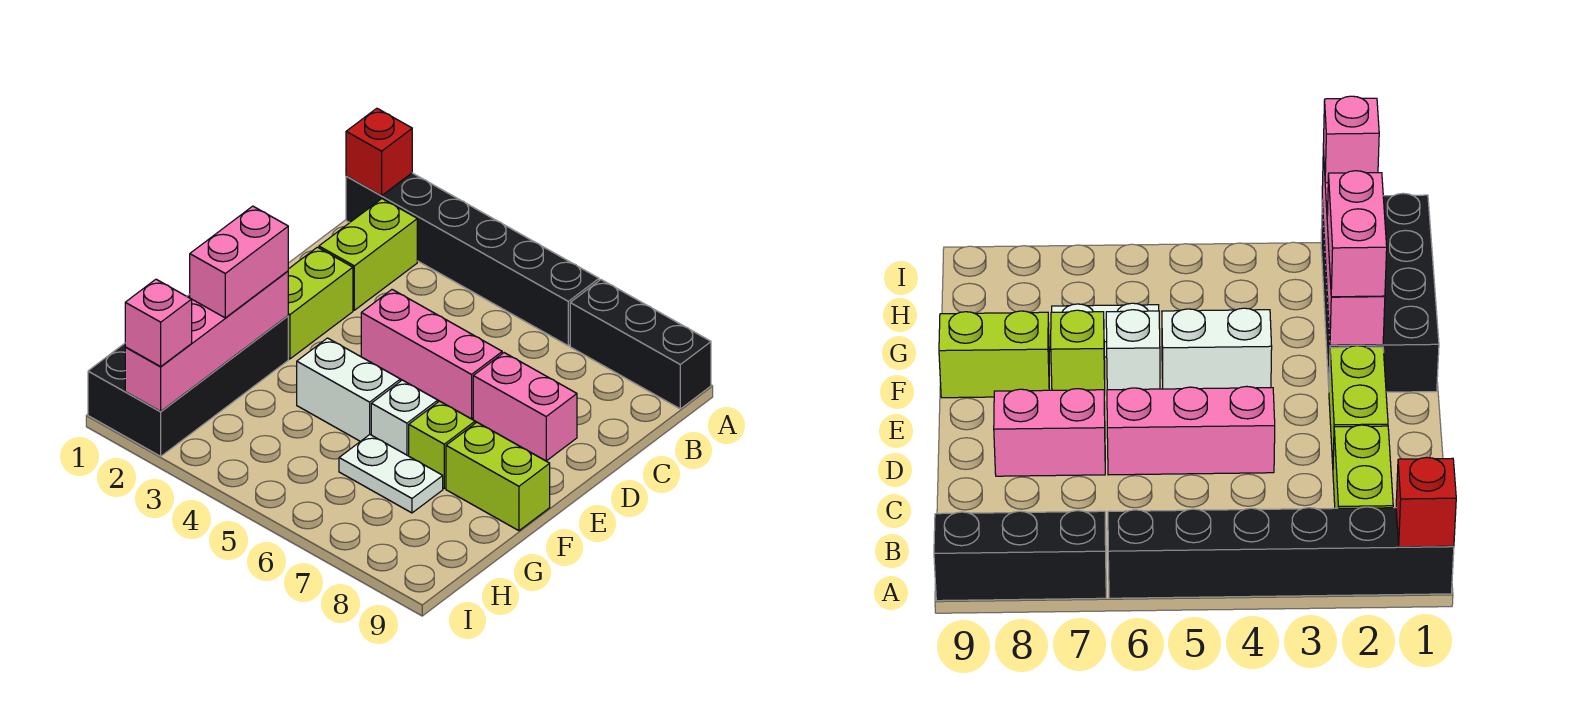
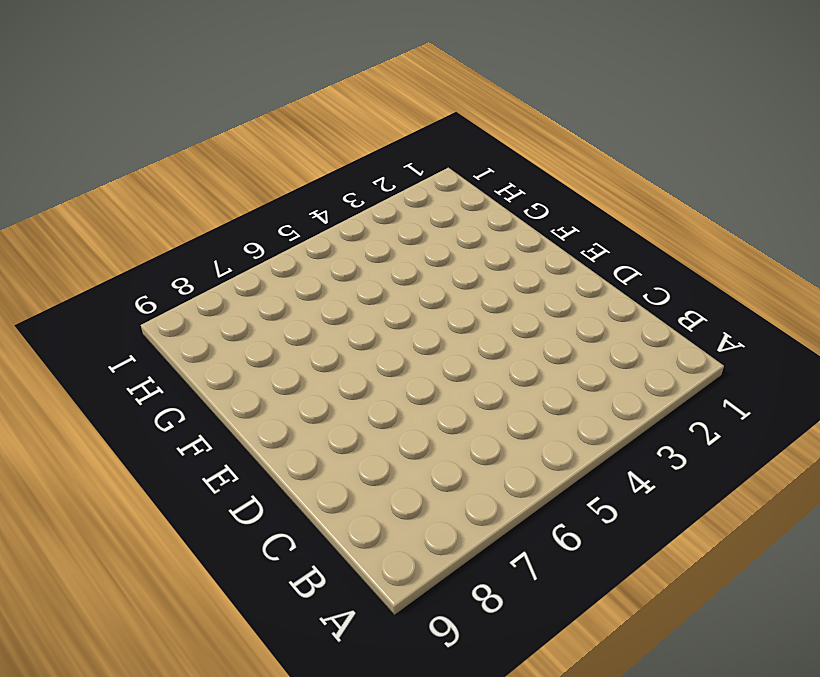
none -> black 1x6 brick [346,173,599,346]
none -> black 1x3 brick [570,280,711,409]
none -> lime 1x2 brick [319,199,417,310]

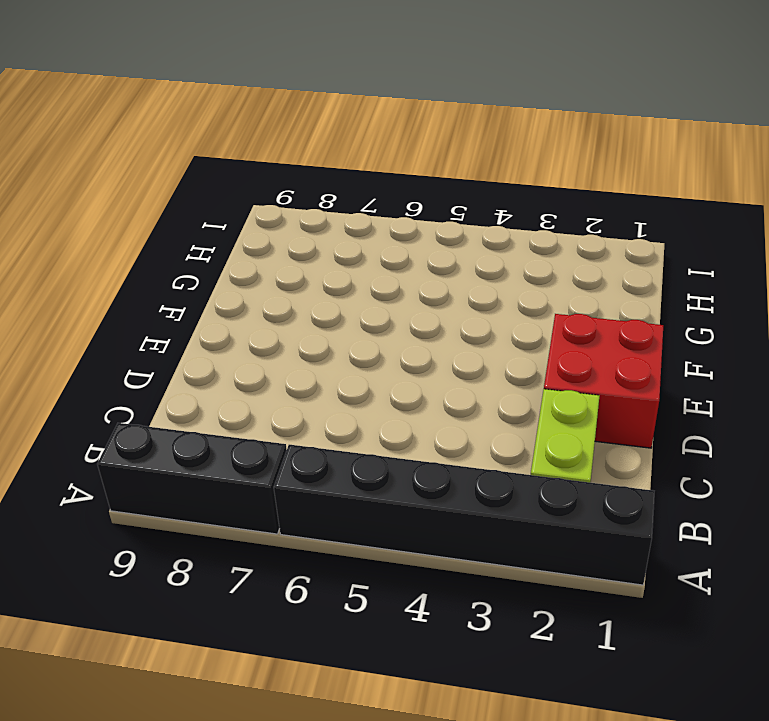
red 2x2 brick [544,314,663,448] -> lime 1x2 brick [288,247,353,359]
none -> pink 1x3 brick [361,290,502,419]
none -> pink 1x2 brick [473,353,577,461]
none -> black 2x4 brick [88,294,288,456]

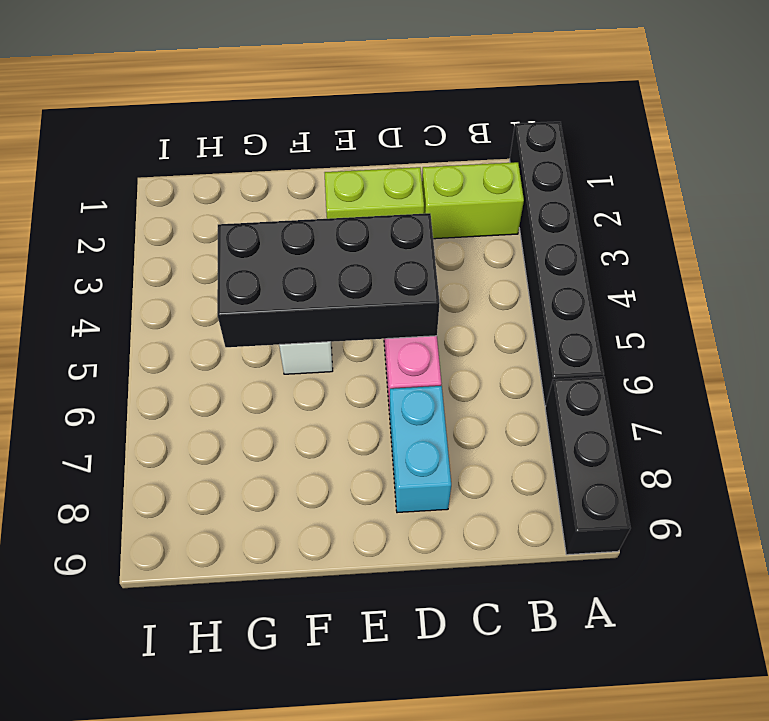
black 2x4 brick [217,213,440,347] -> black 2x4 brick moved to [88,294,288,456]
cyan 1x2 brick [390,386,451,513] -> pink 1x2 brick [473,353,577,461]
none -> white 1x1 brick [371,380,438,456]
none -> lime 1x1 brick [409,401,475,488]
none -> lime 1x2 brick [446,422,550,531]

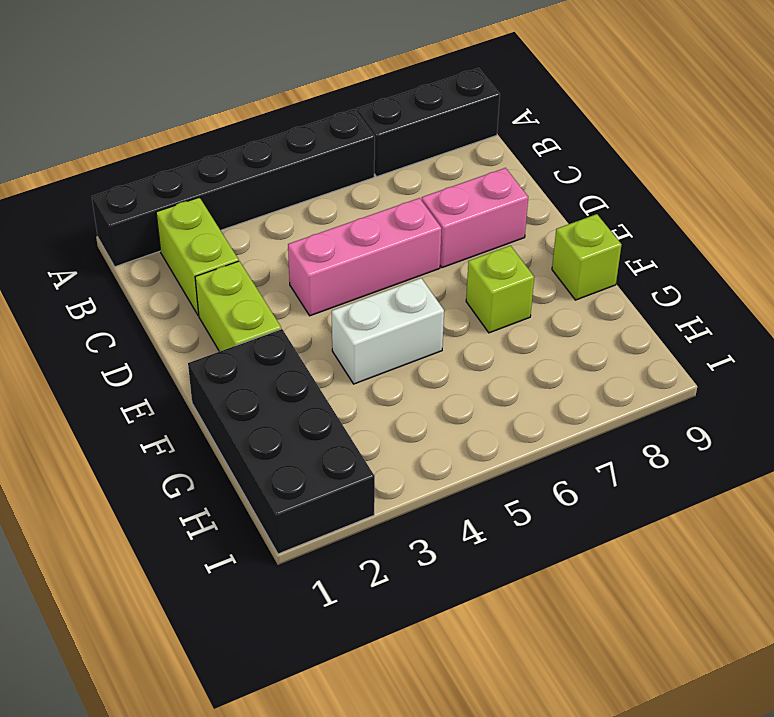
lime 1x1 brick [552,214,622,300] -> lime 1x2 brick [446,422,550,531]
none -> white 1x1 brick [371,380,438,456]
none -> white 1x2 plate [339,435,443,513]
none -> red 1x1 brick [346,108,412,196]

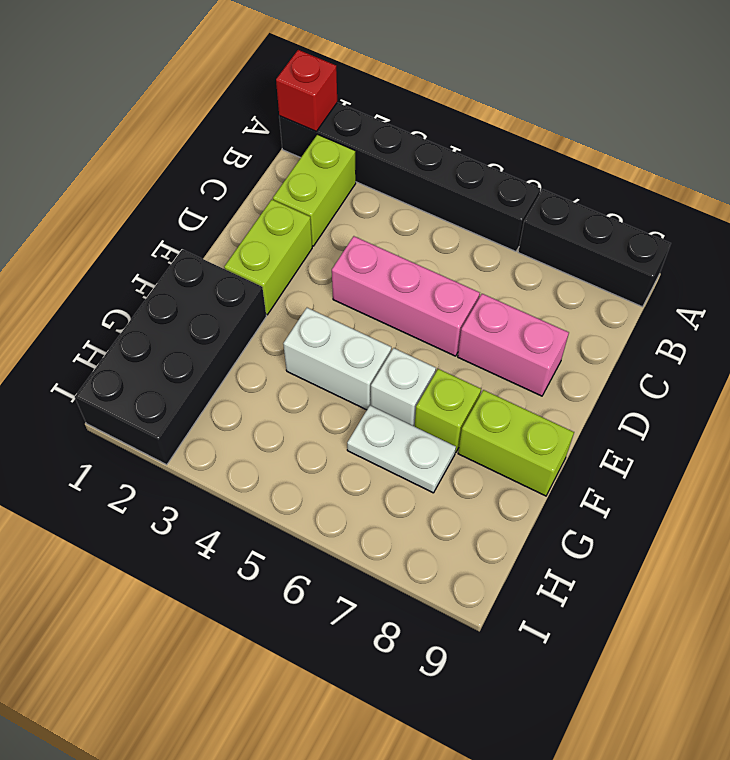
none -> pink 1x4 brick [125,271,288,412]
none -> pink 1x2 brick [190,206,288,318]
none -> pink 1x1 brick [125,279,192,366]

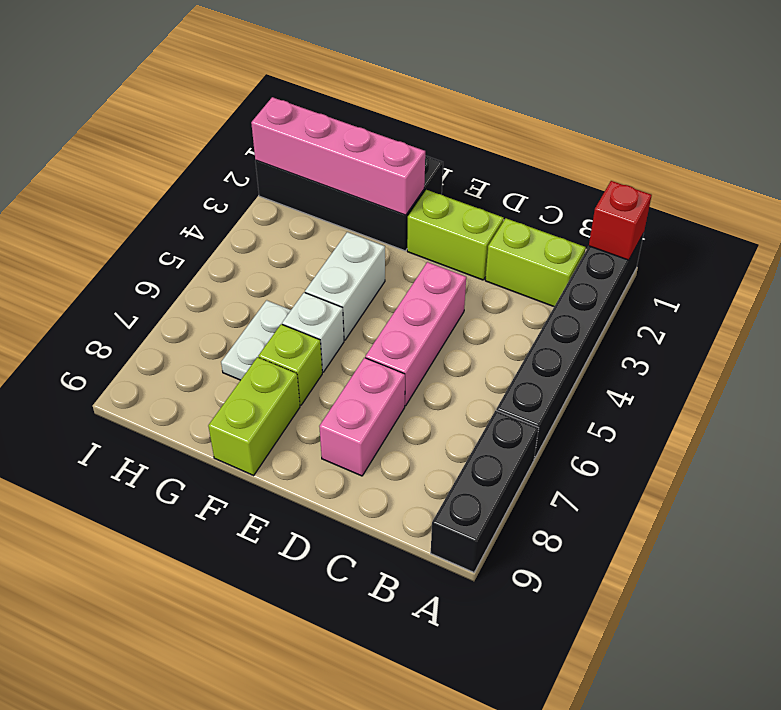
none -> pink 1x2 brick [190,206,288,318]
none -> pink 1x1 brick [125,279,192,366]

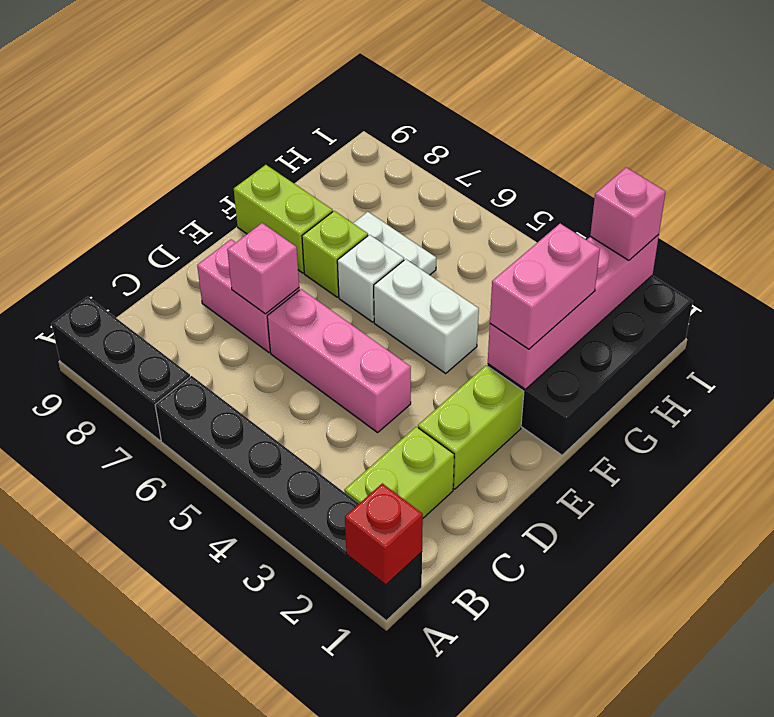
pink 1x1 brick [227,223,299,314] -> none

